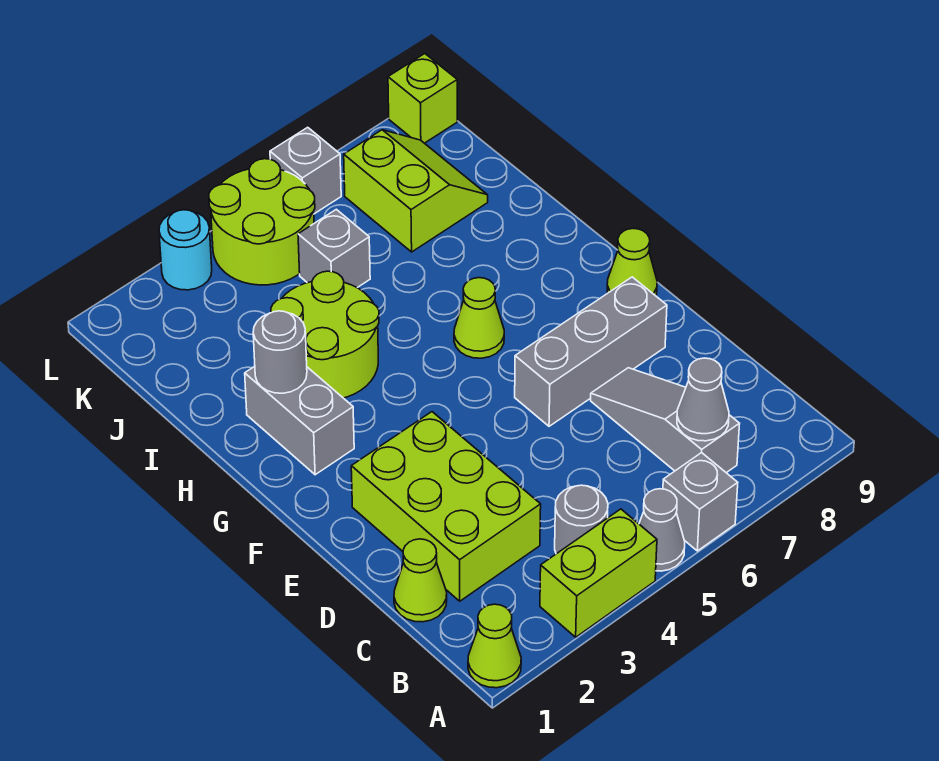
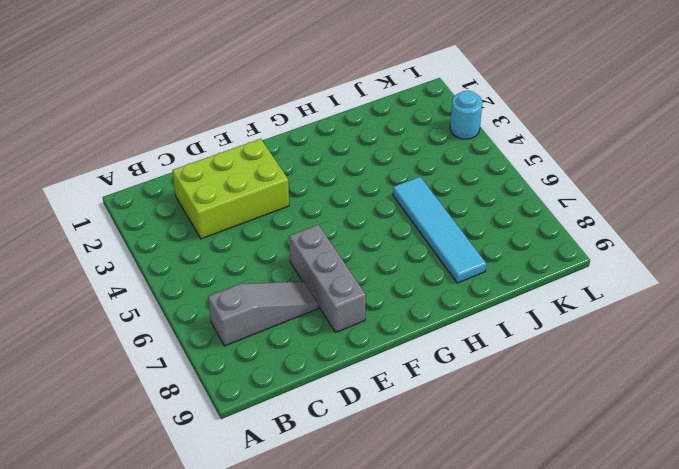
cyan 1x4 tile [393,177,486,283] -> none
none -> lime 1x1 cone [468,604,521,688]
none -> lime 1x2 brick [540,509,657,637]
none -> grey 1x1 cone [639,489,685,571]

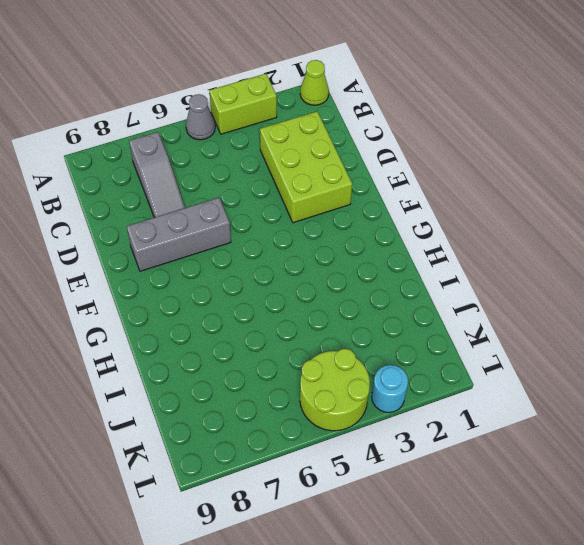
none -> grey 1x1 brick [663,453,738,551]
none -> grey 1x1 round brick [555,485,608,554]
none -> lime 1x1 cone [394,539,447,622]

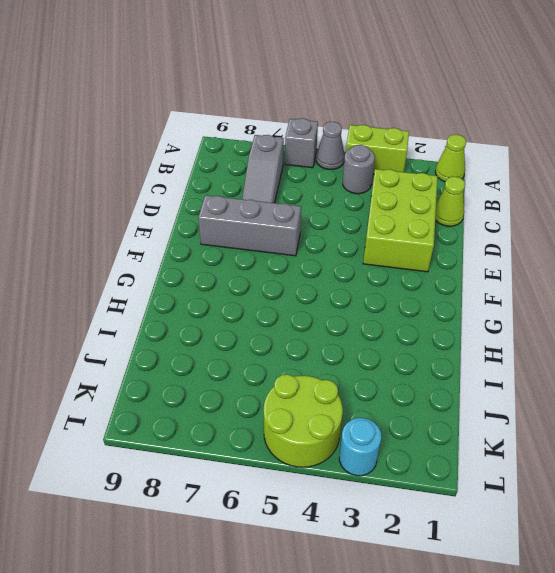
none -> lime 1x1 cone [607,229,657,296]
none -> grey 1x2 brick [245,366,354,475]
none -> lime 1x1 cone [454,278,504,358]

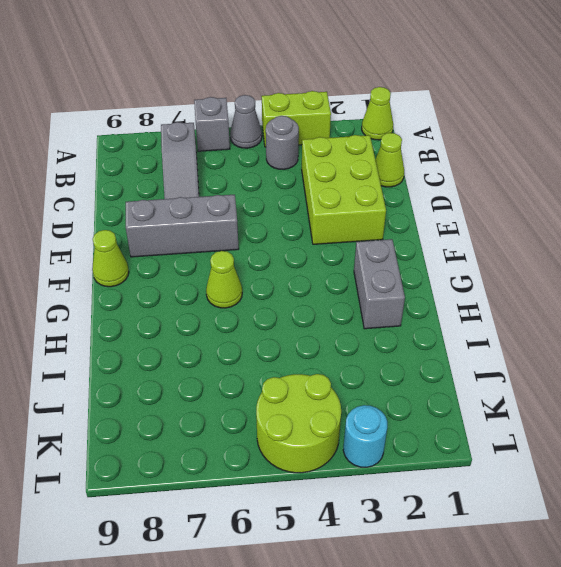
none -> lime 2x2 round brick [271,271,379,398]
none -> grey 1x1 brick [298,209,370,288]
none -> lime 2x2 slope [344,130,488,252]

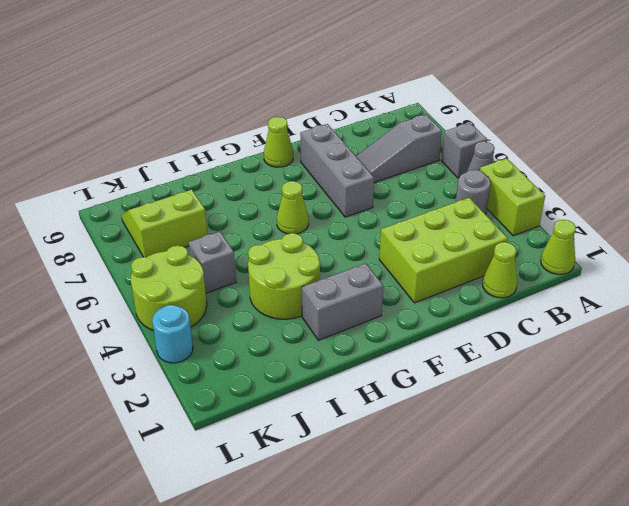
none -> grey 1x1 brick [270,127,341,214]
none -> lime 1x1 brick [388,54,457,143]
none -> grey 1x1 cone [677,358,729,441]

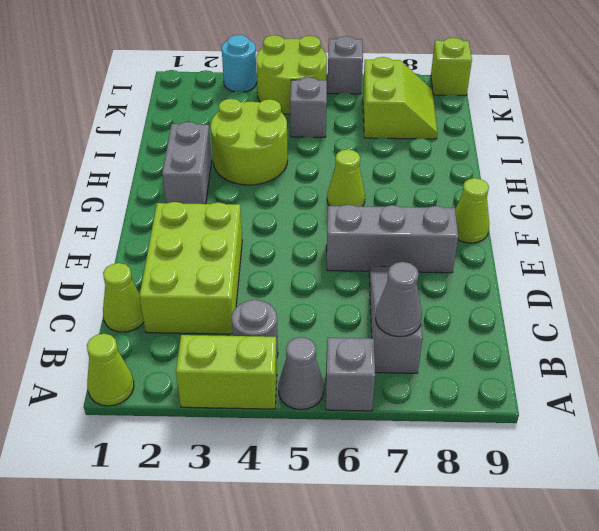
none -> grey 1x1 round brick [253,311,307,393]

